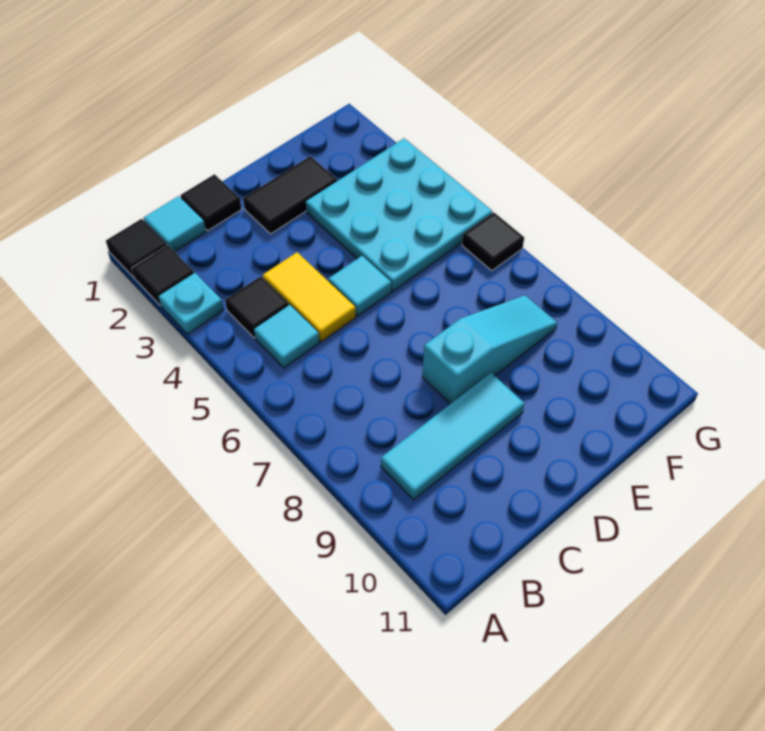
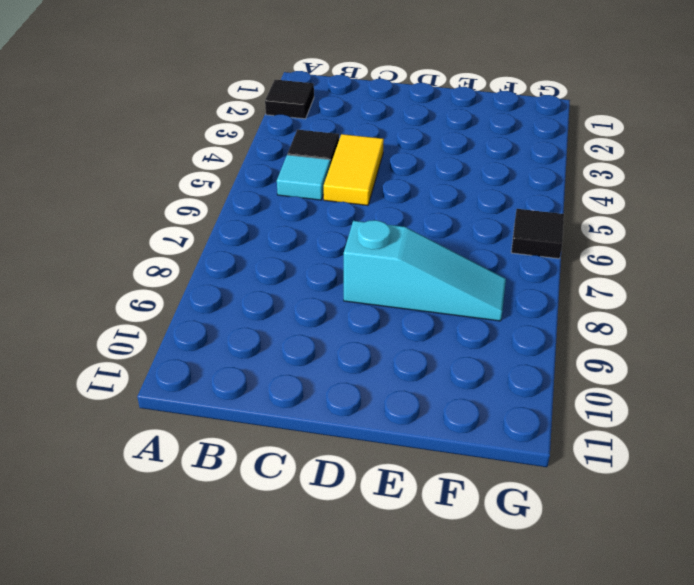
none -> black 1x1 tile [106,219,167,277]
none -> cyan 1x1 plate [159,273,224,334]
none -> cyan 1x1 tile [144,196,206,252]

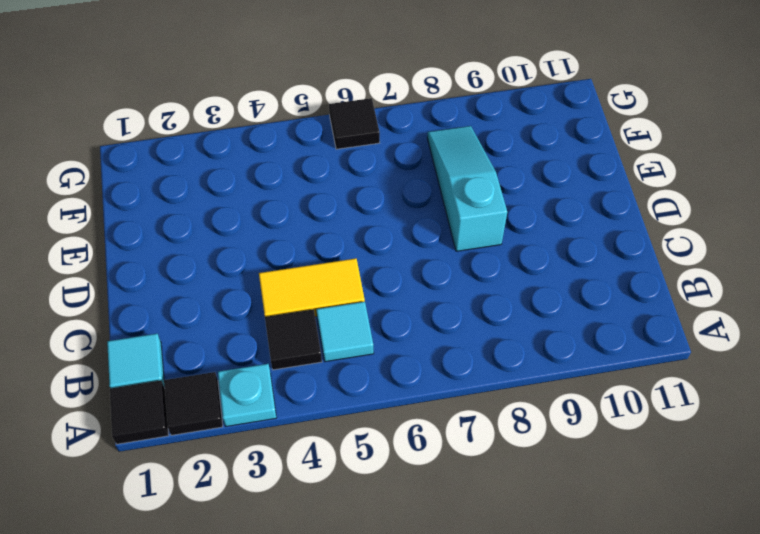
none -> cyan 1x3 tile [381,373,524,500]
none -> black 1x1 tile [180,174,242,230]
none -> black 1x2 tile [243,156,337,234]

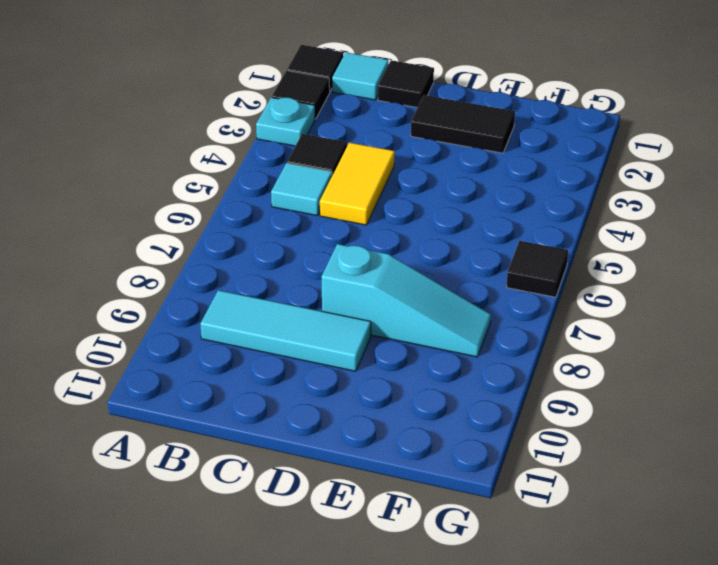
none -> cyan 1x1 tile [328,256,391,316]
none -> cyan 3x3 plate [306,138,492,291]

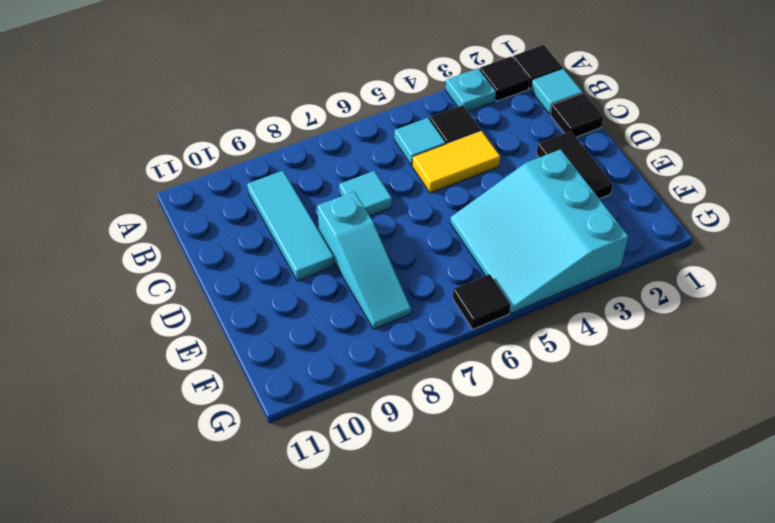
cyan 1x1 tile [339,171,392,216] -> cyan 1x1 tile moved to [328,256,391,316]
cyan 3x3 slope [450,149,628,313] -> cyan 3x3 plate [306,138,492,291]

